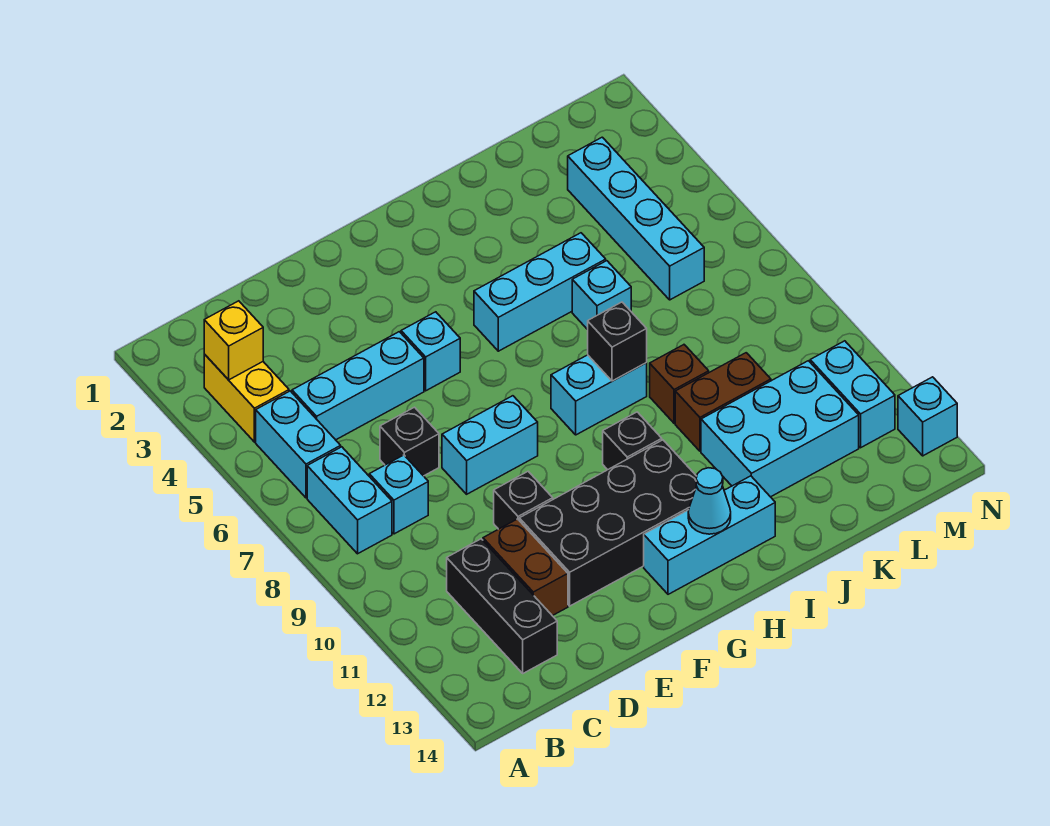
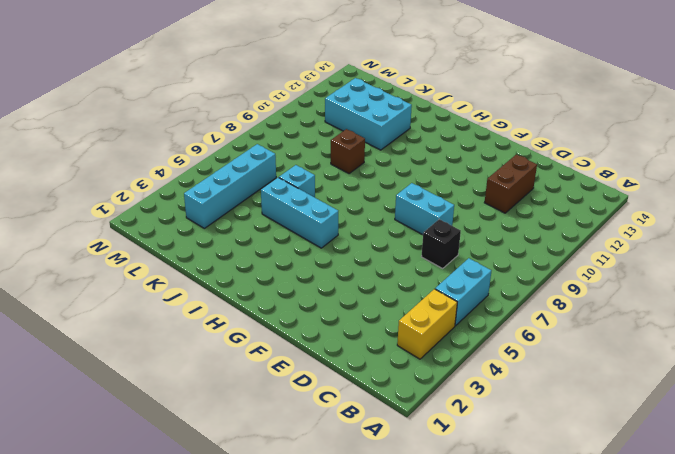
none -> cyan 1x2 brick [307,447,392,554]
none -> cyan 1x3 brick [292,332,424,440]
none -> cyan 1x1 brick [369,455,428,534]

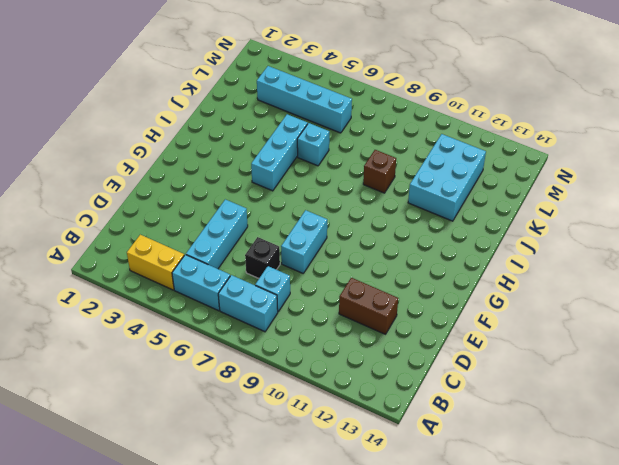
none -> black 1x3 brick [447,539,557,673]
none -> black 1x1 brick [494,471,553,529]
none -> black 2x4 brick [519,440,697,606]

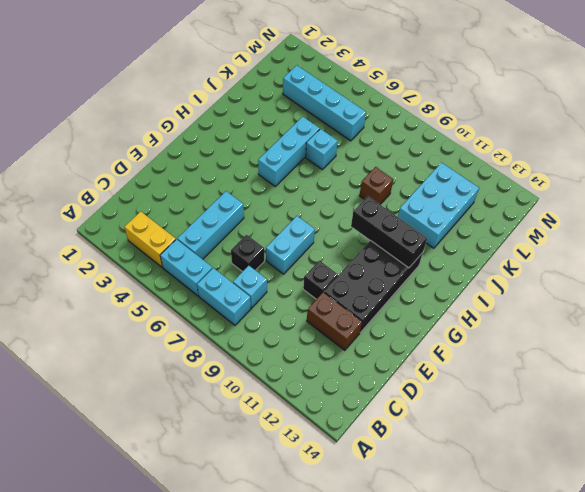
black 1x3 brick [351,196,427,268] -> black 1x3 brick moved to [447,539,557,673]
none -> cyan 1x1 brick [401,312,460,391]
none -> cyan 1x3 brick [644,476,775,594]
none -> cyan 1x2 brick [551,355,647,435]

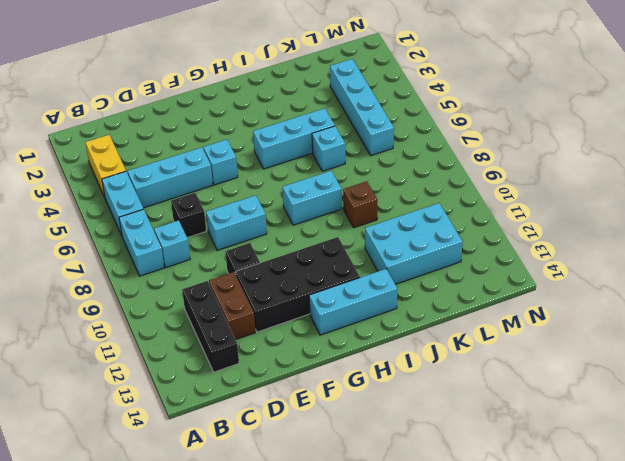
none -> black 1x1 brick [603,412,662,470]
none -> brown 1x2 brick [675,353,771,451]
none -> cyan 1x2 brick [810,341,895,448]

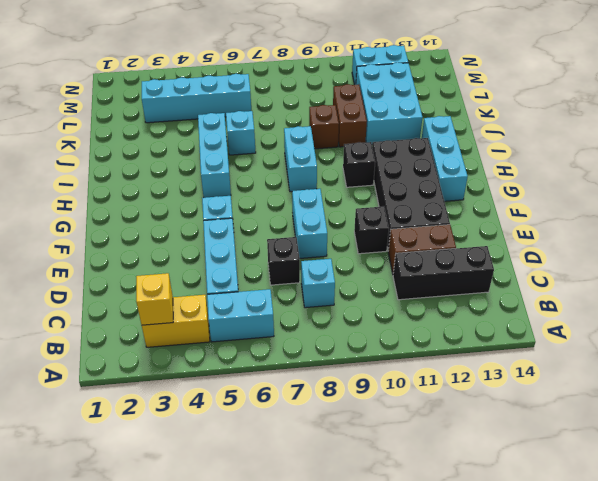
none -> cyan 1x2 brick [307,447,392,554]
none -> cyan 1x1 brick [898,377,957,456]
none -> cyan 1x1 cone [688,468,731,534]

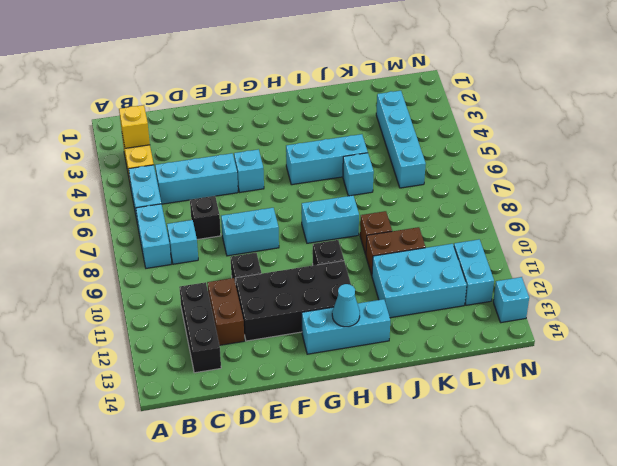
none -> black 1x1 brick [588,302,647,381]

